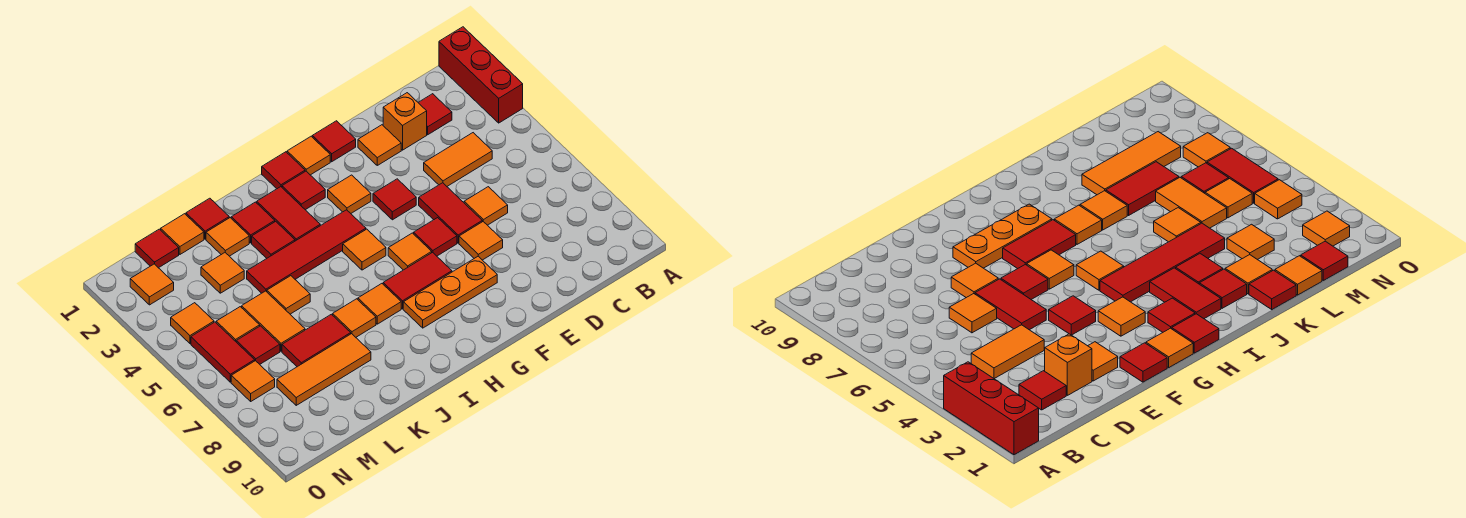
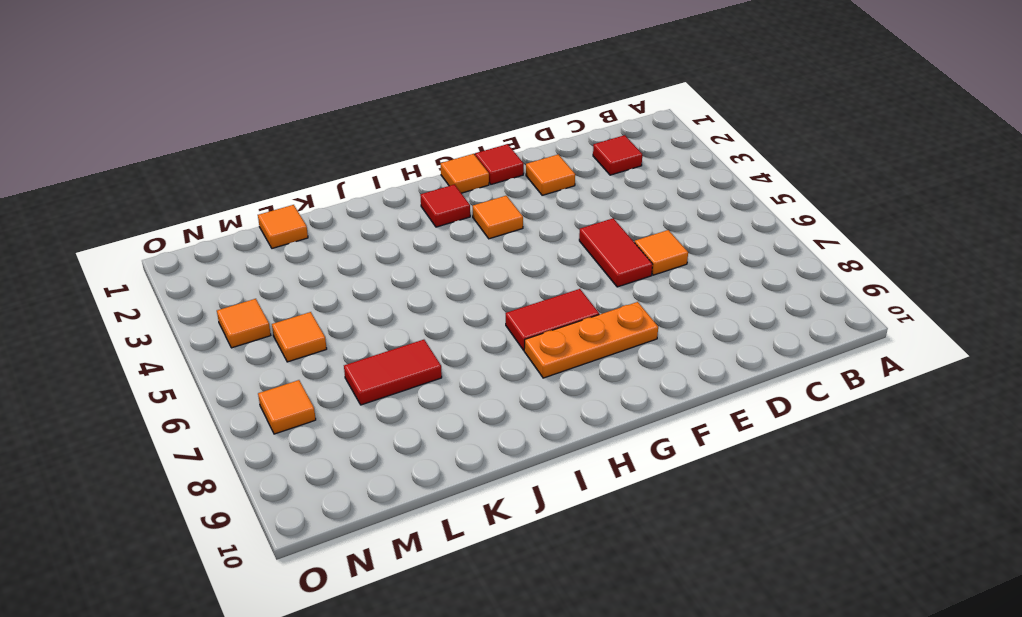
none -> red 1x3 brick [439,27,523,123]
none -> orange 1x2 tile [424,133,492,186]
none -> orange 1x1 brick [383,93,427,150]
none -> orange 1x1 tile [459,222,503,260]

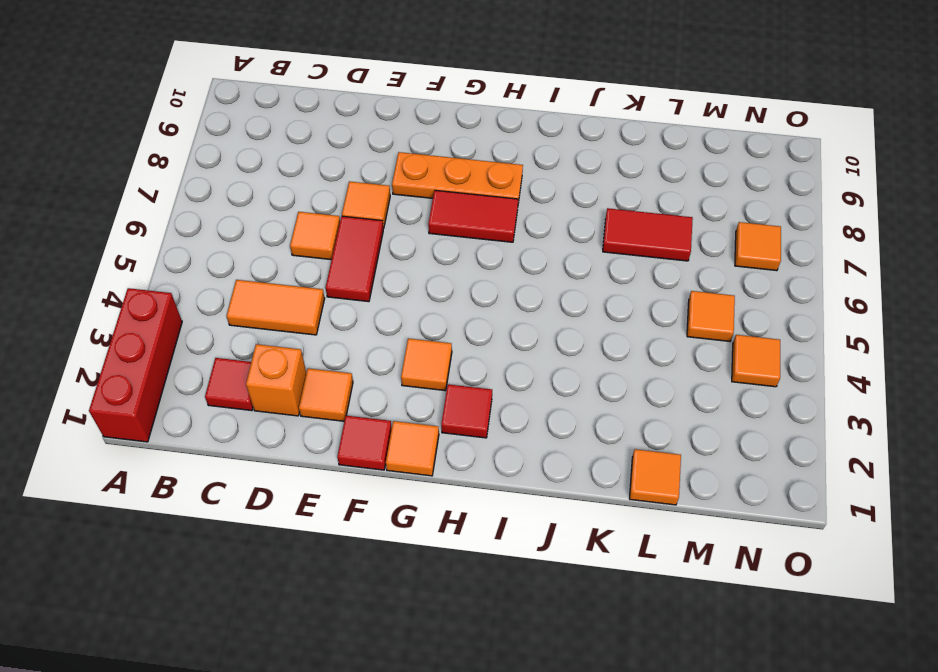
none -> red 1x1 tile [373,179,416,220]
none -> red 1x1 tile [414,218,457,256]
none -> orange 1x1 tile [388,233,432,270]
none -> red 1x1 tile [262,152,305,189]

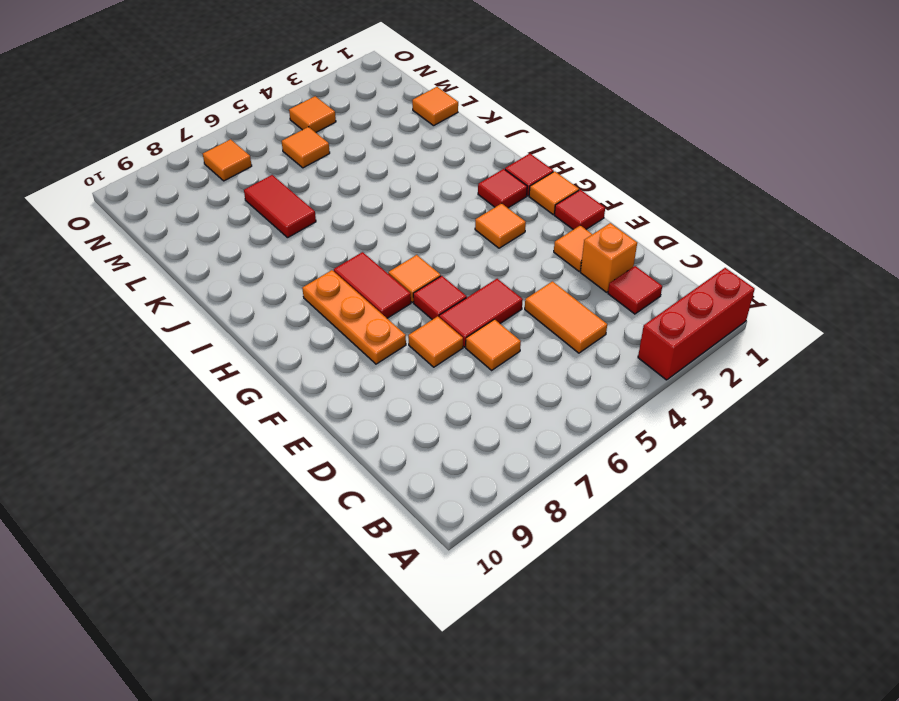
none -> red 1x1 tile [373,179,416,220]
none -> red 1x4 tile [247,210,366,293]
none -> orange 1x1 tile [343,229,386,270]
none -> red 1x2 tile [257,187,320,241]

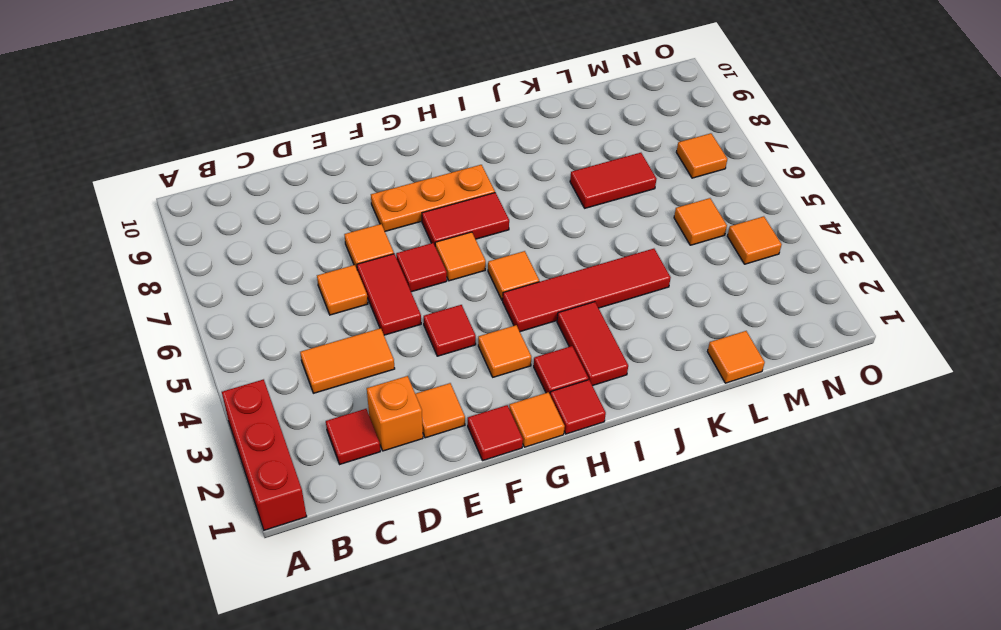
none -> orange 1x1 tile [358,284,401,324]
none -> red 1x1 tile [231,202,275,243]
none -> red 1x1 tile [252,221,295,258]
none -> orange 1x1 tile [333,299,376,337]

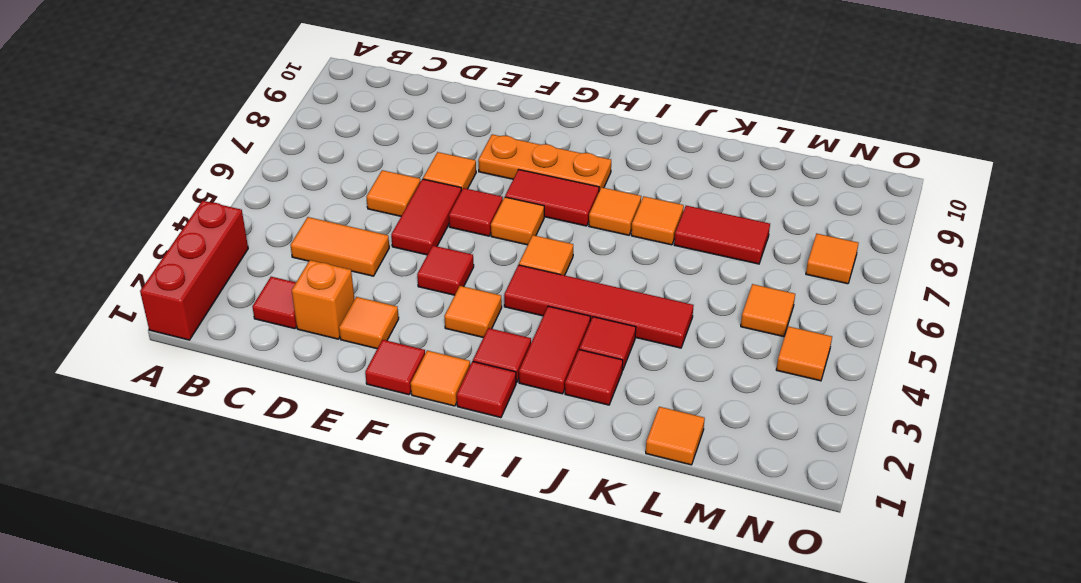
none -> red 1x1 tile [186,198,229,239]
none -> orange 1x1 tile [206,218,249,256]
none -> orange 1x1 tile [267,276,310,314]
none -> orange 1x3 tile [277,334,371,405]

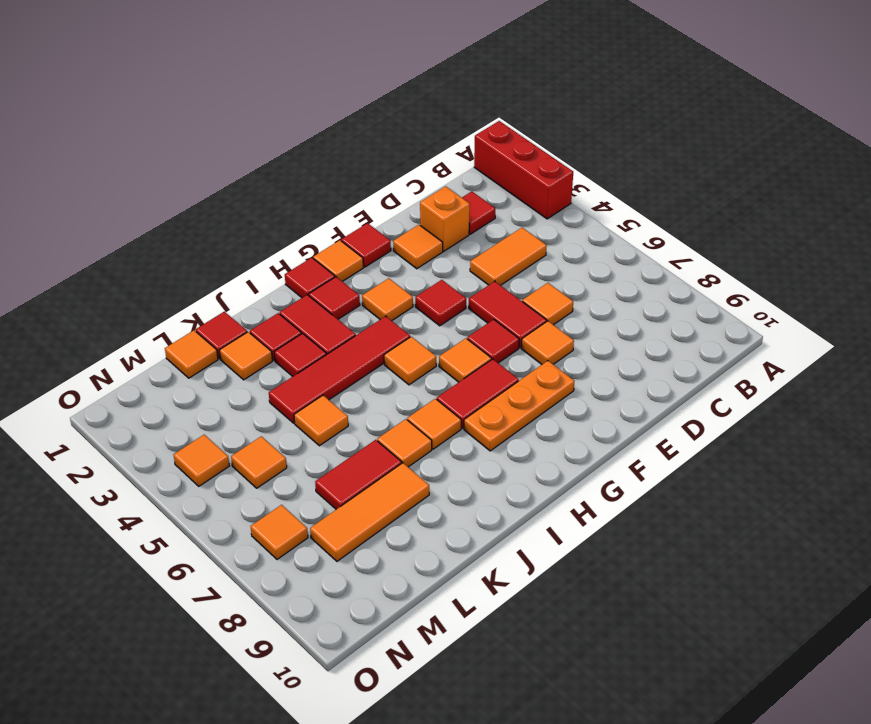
none -> orange 1x1 tile [201,253,244,293]
none -> orange 1x2 tile [242,291,305,351]
none -> red 1x1 tile [135,229,179,268]
none -> red 1x1 tile [236,326,280,364]

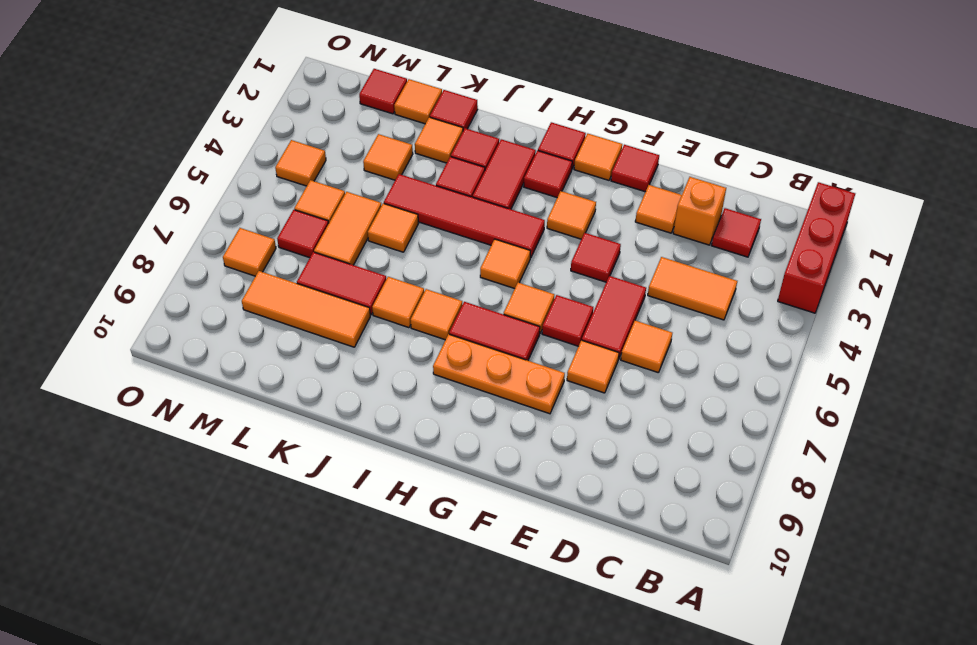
none -> orange 1x1 tile [130,264,174,305]
none -> red 1x2 tile [191,322,255,382]

